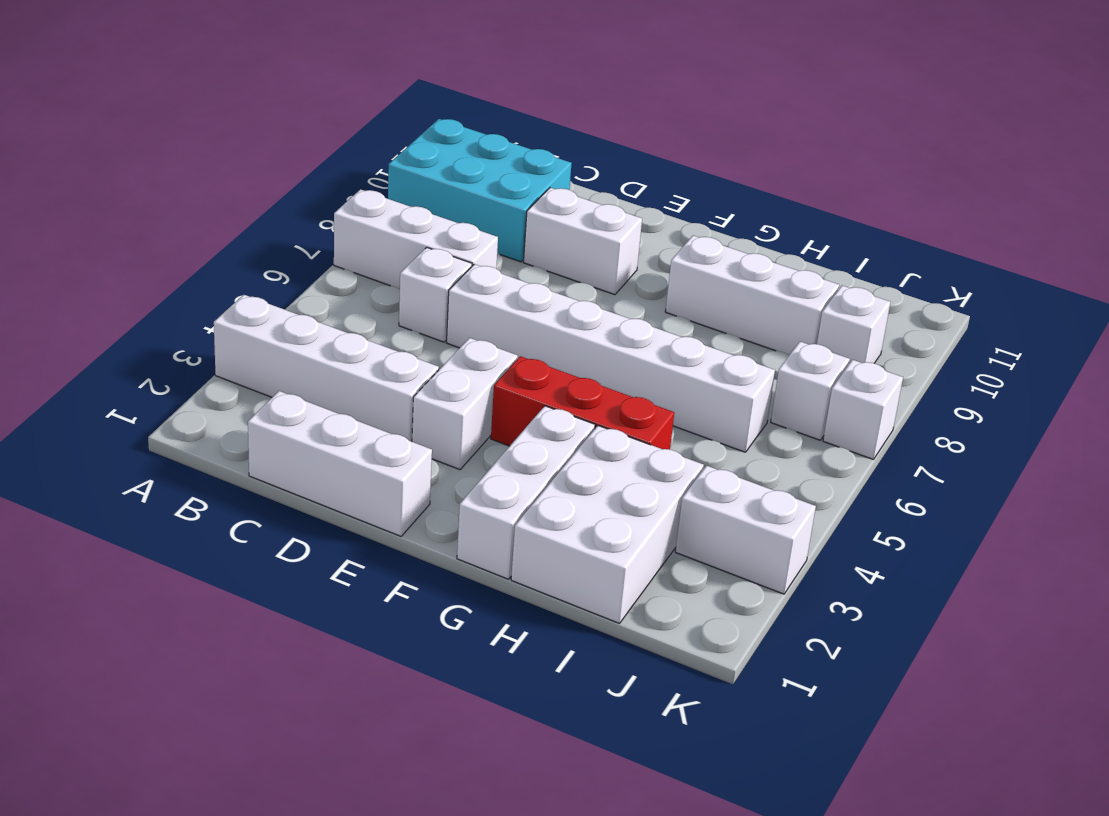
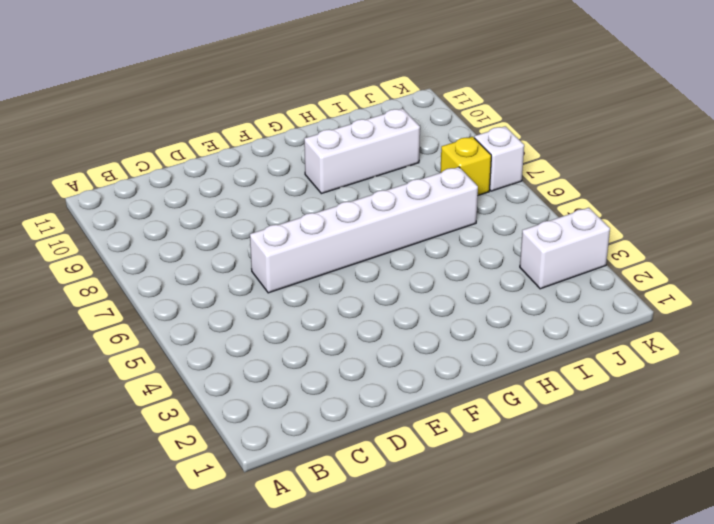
yellow 1x1 brick [440,137,491,195] -> white 1x1 brick [771,342,850,440]
none -> white 1x4 brick [214,295,439,442]
none -> white 1x3 brick [334,189,498,289]
none -> cyan 2x3 brick [388,119,572,262]

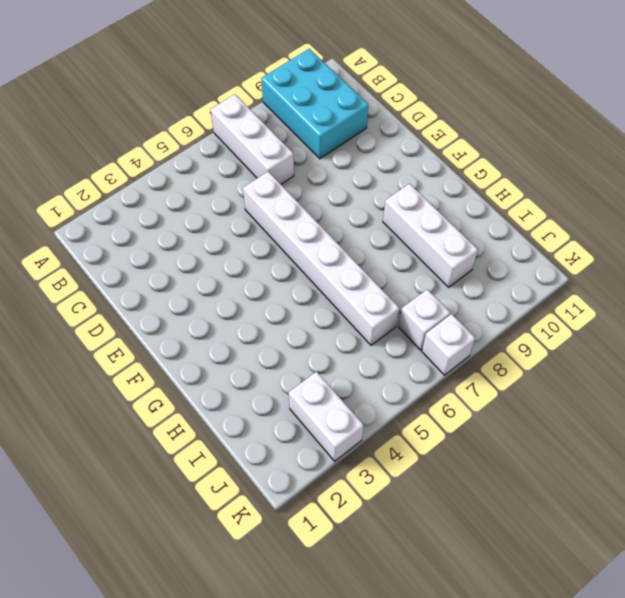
none -> white 1x4 brick [214,295,439,442]
none -> white 1x3 brick [248,391,432,536]
none -> white 1x1 brick [399,247,472,342]

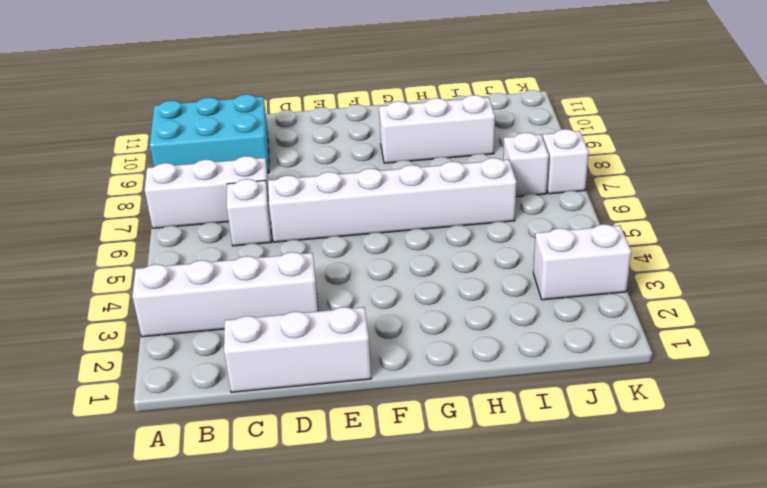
none -> white 1x2 brick [523,188,642,295]
none -> white 1x2 brick [412,338,518,470]
none -> red 1x3 brick [491,356,674,450]

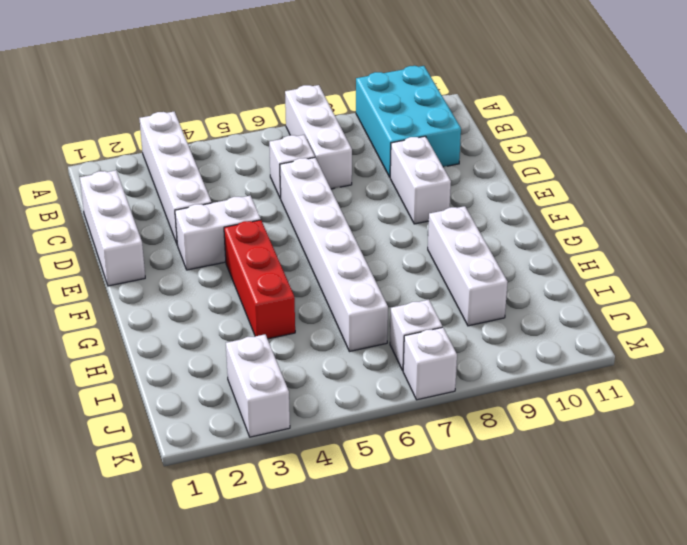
none -> white 1x3 brick [457,406,595,579]
none -> white 2x3 brick [511,426,704,624]
none -> white 1x1 brick [817,286,890,364]

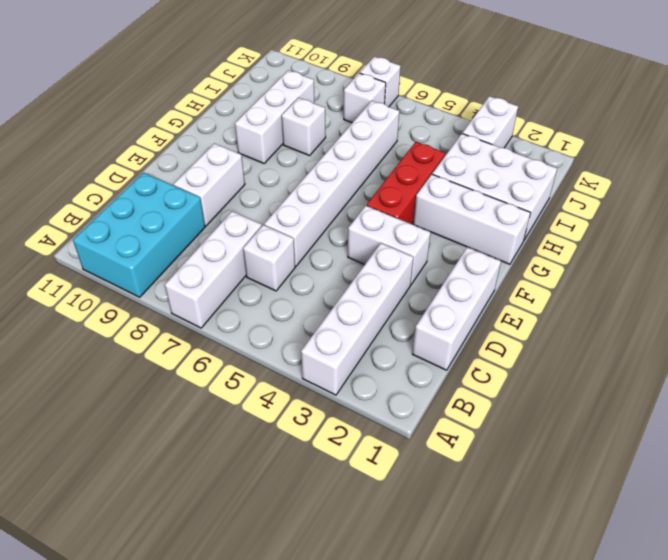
white 1x1 brick [282,98,326,156] -> white 1x1 brick moved to [817,286,890,364]

